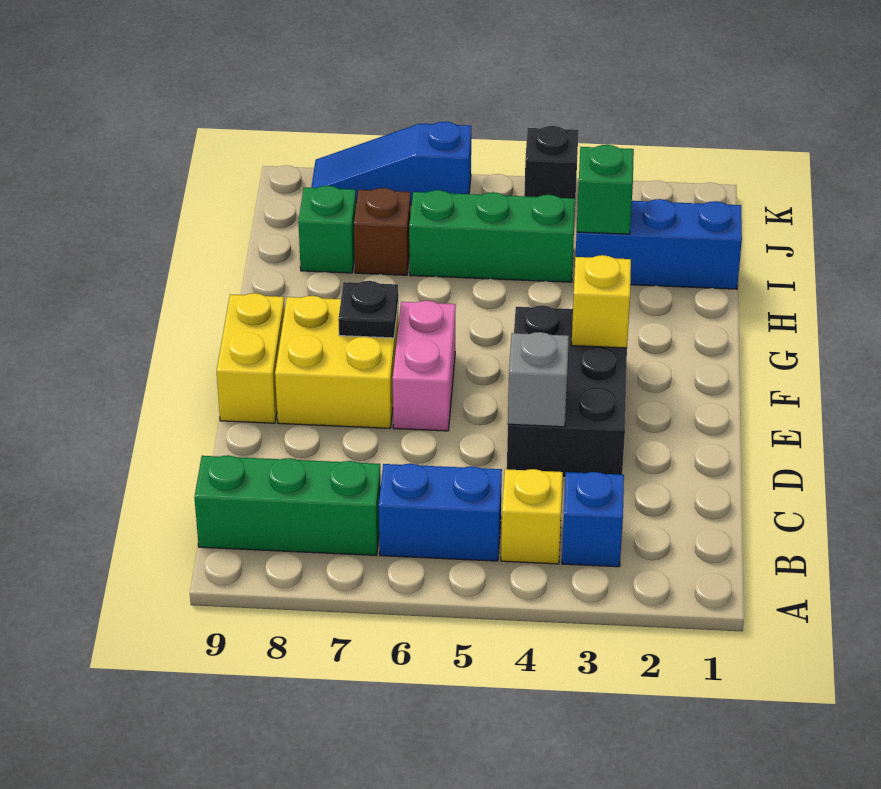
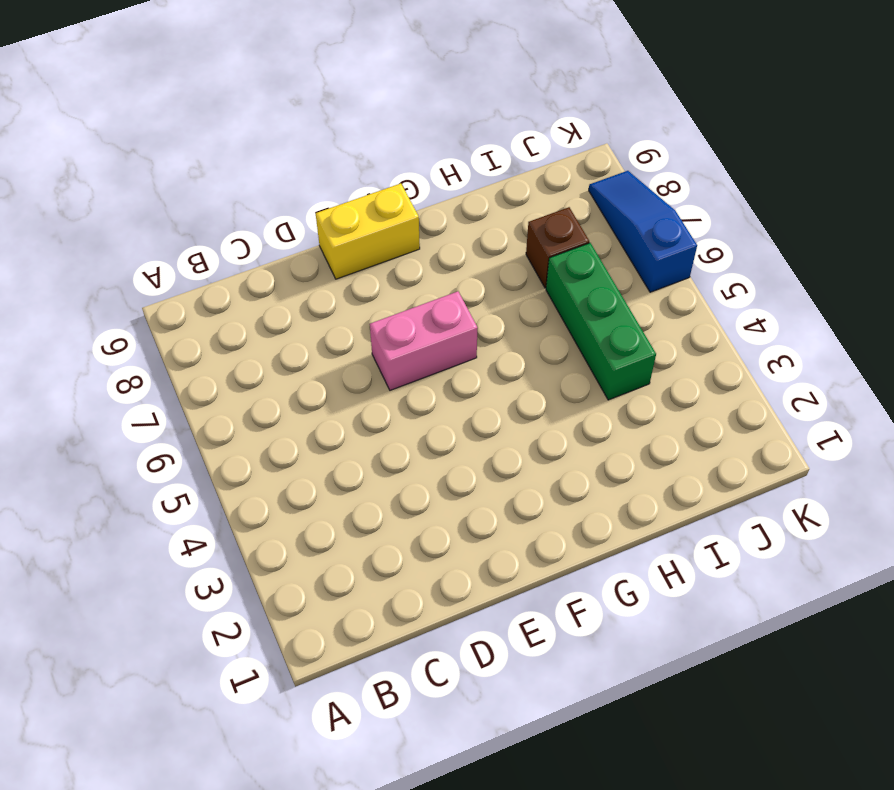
none -> blue 1x1 brick [562,472,624,567]
none -> yellow 1x1 brick [501,469,563,564]
none -> blue 1x2 brick [379,464,502,561]

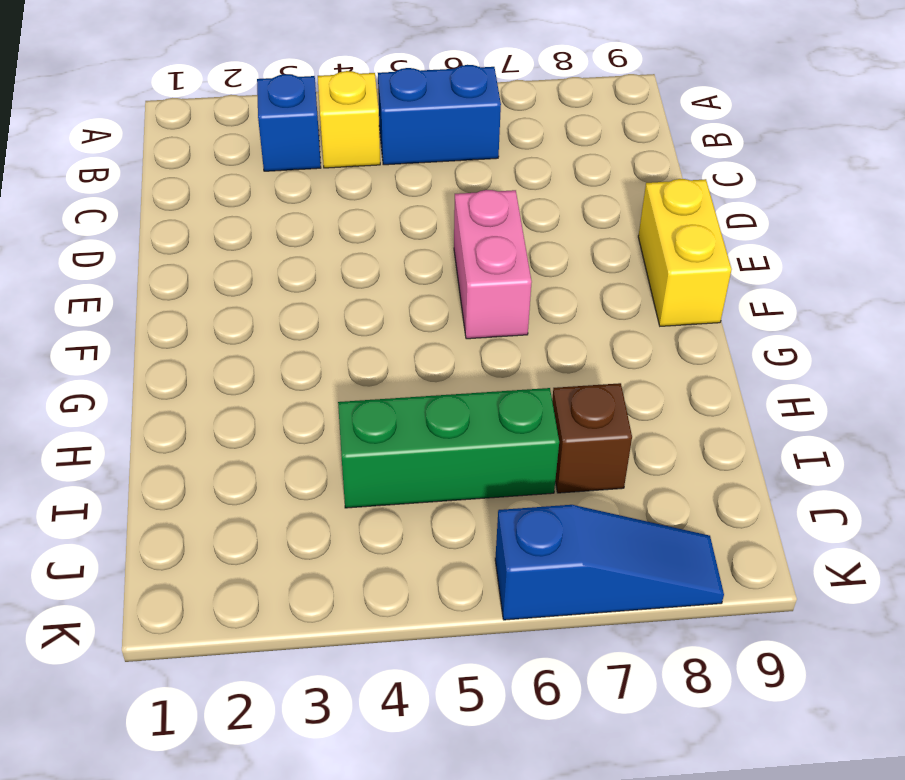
none -> green 1x3 brick [194,455,381,555]
none -> black 2x3 brick [507,305,627,478]
none -> yellow 2x2 brick [275,296,399,428]

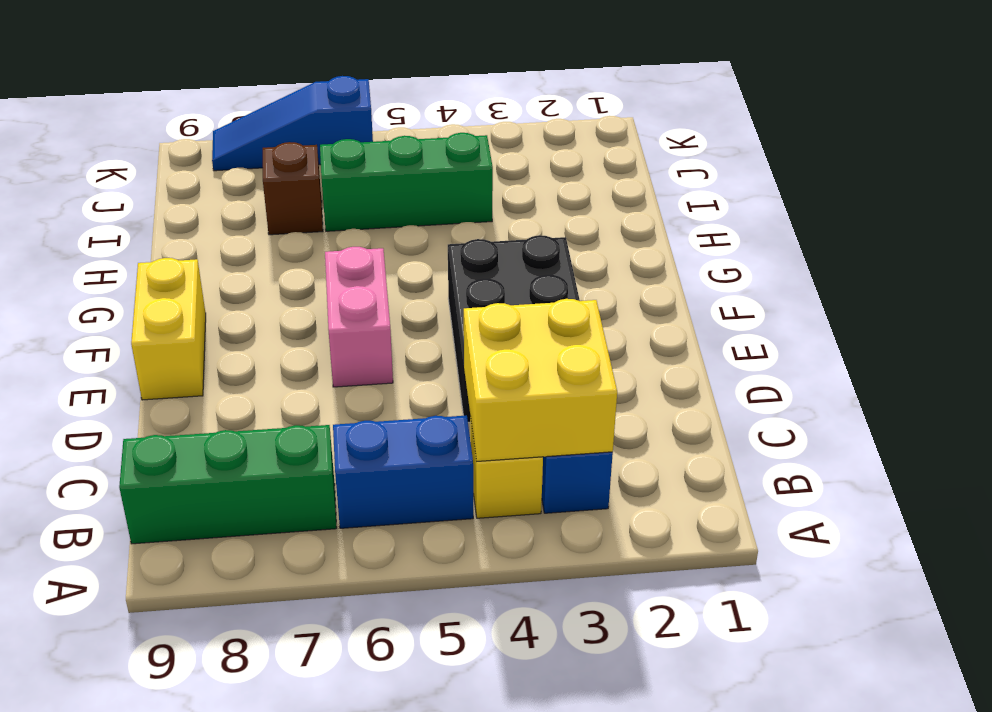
yellow 2x2 brick [464,299,617,461] -> yellow 2x2 brick moved to [275,296,399,428]
none -> blue 1x3 brick [576,199,742,289]
none -> green 1x1 brick [298,186,356,273]
none -> black 1x1 brick [524,126,579,199]

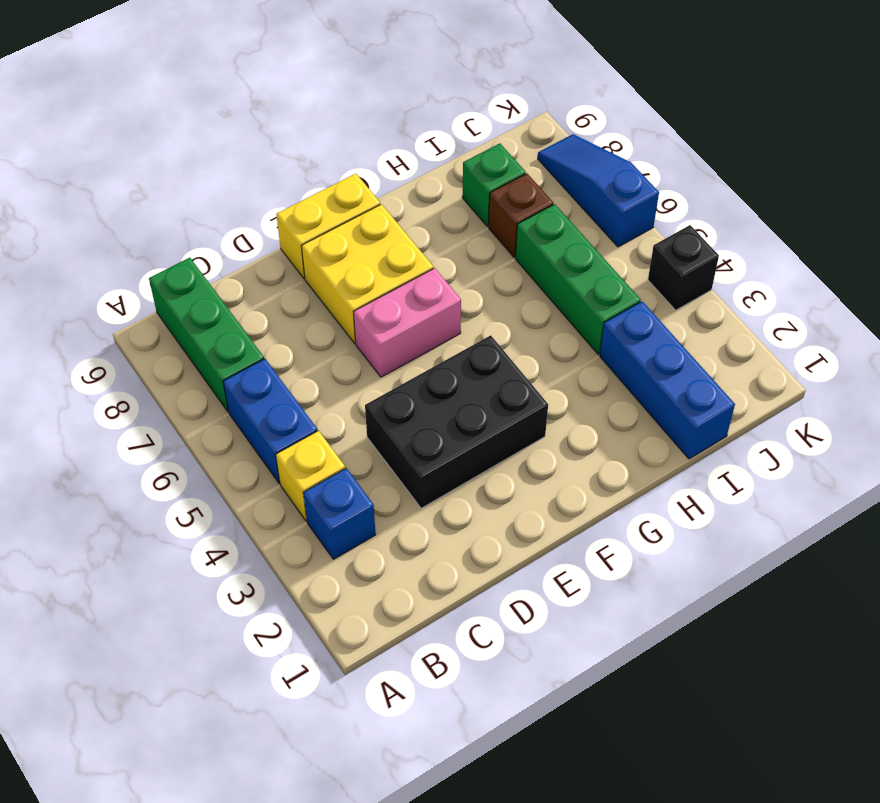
none -> grey 1x1 brick [508,332,569,427]
none -> yellow 1x1 brick [572,255,631,348]
none -> black 1x1 plate [338,281,398,338]

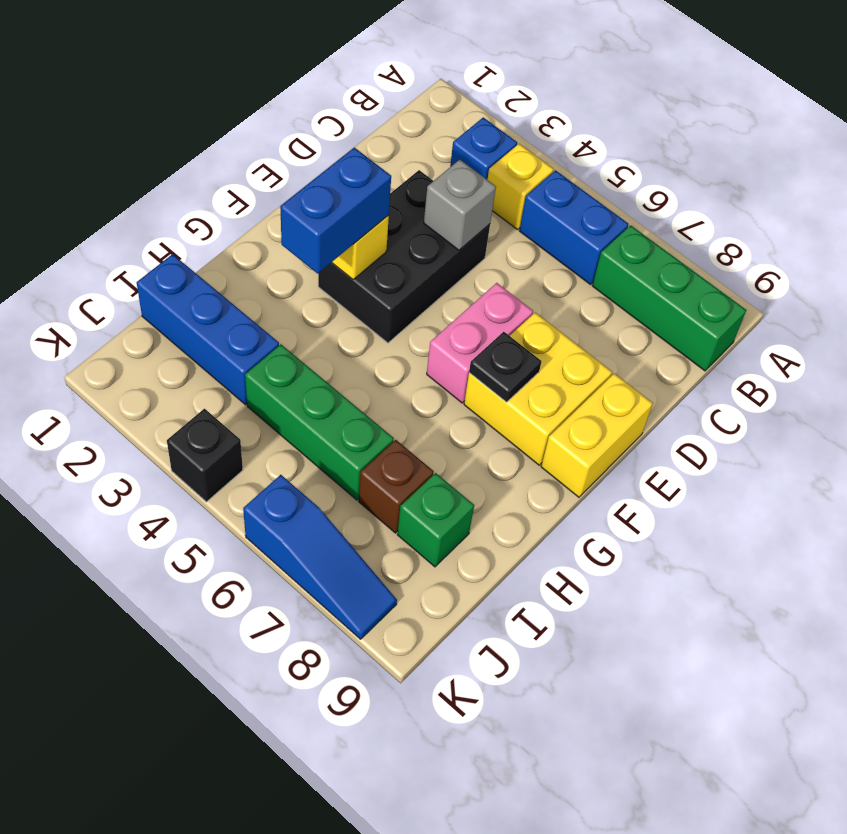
blue 1x2 brick [280,148,391,273] -> none
none -> green 1x1 brick [577,145,634,234]

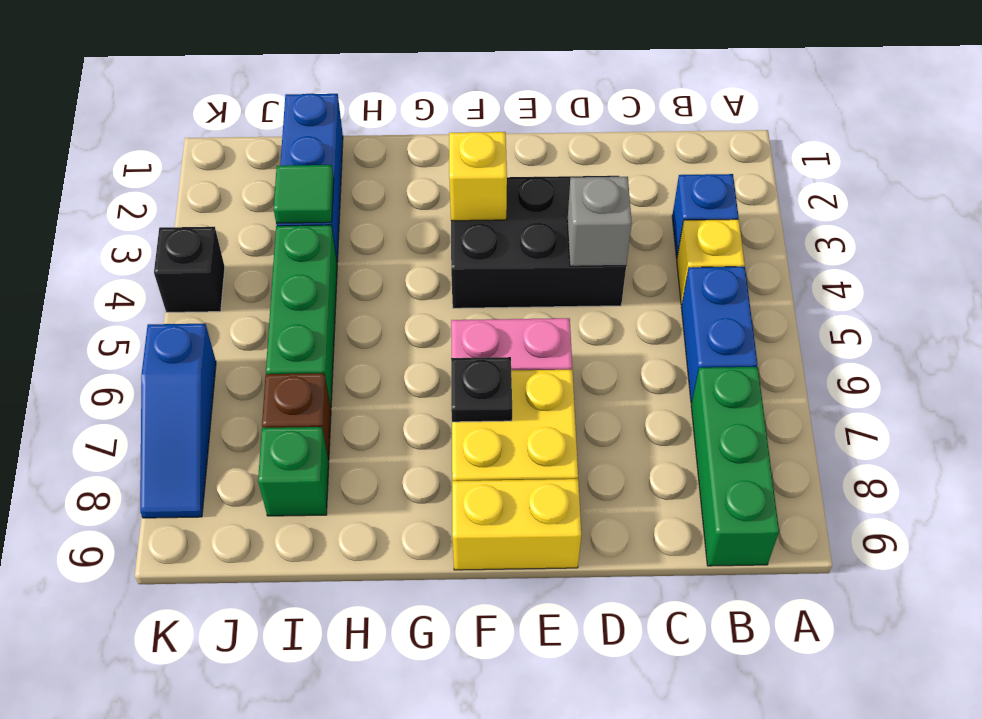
green 1x1 tile [274,165,334,224] -> green 1x1 brick [577,145,634,234]

